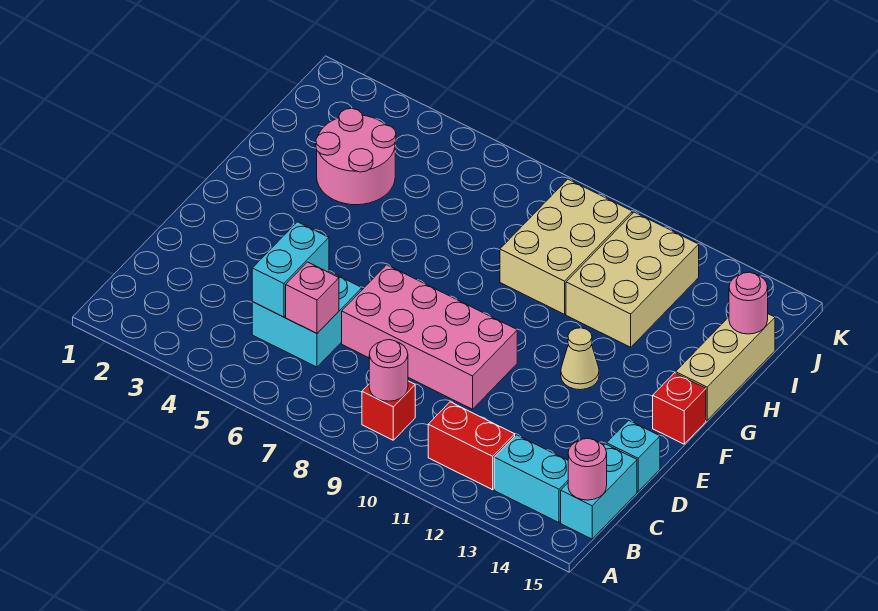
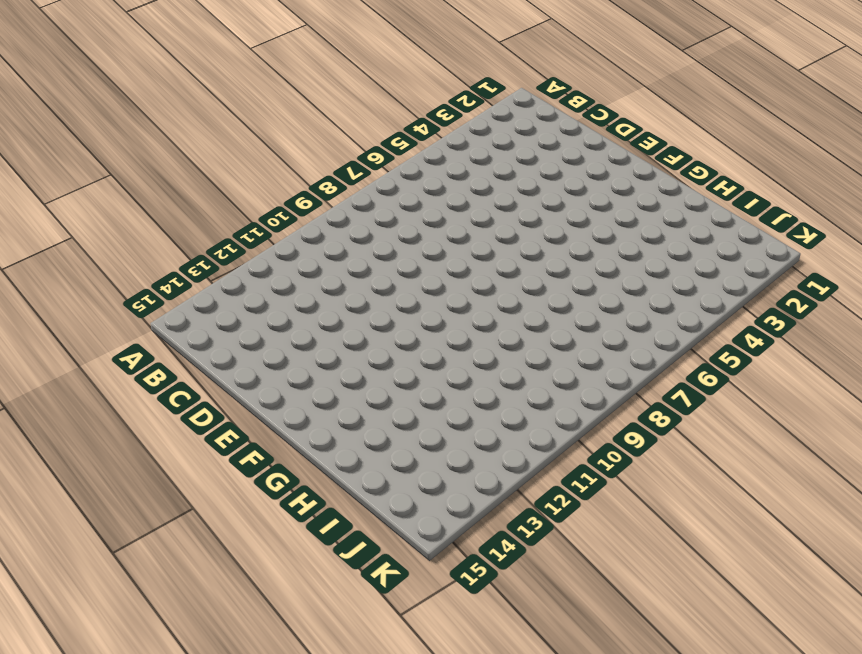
none -> red 1x1 brick [362,381,415,440]
none -> red 1x2 brick [428,402,515,490]
none -> cyan 1x2 brick [494,435,568,523]

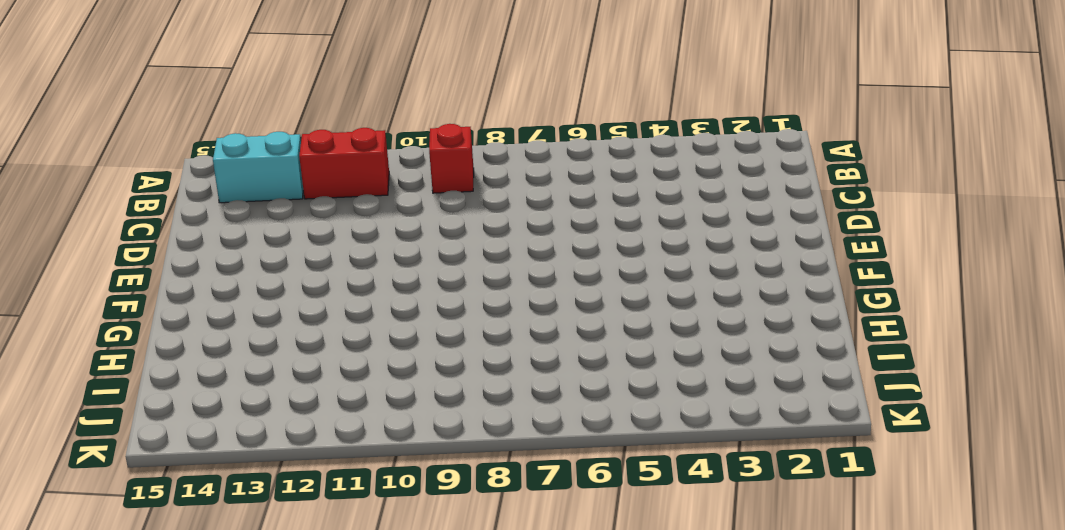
none -> cyan 1x2 brick [561,444,637,539]
none -> cyan 2x2 brick [252,271,362,367]
none -> pink 2x4 brick [342,265,517,409]

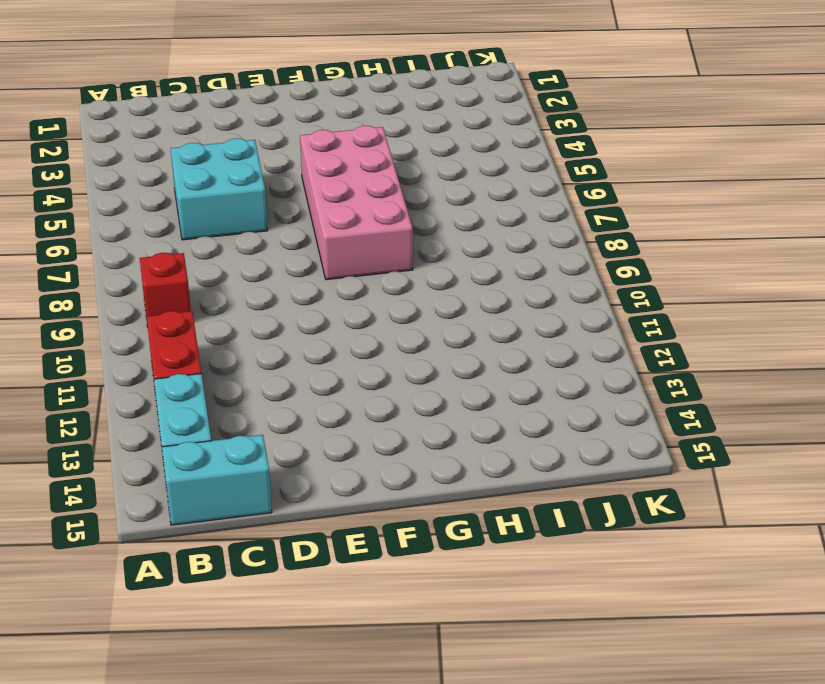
pink 2x4 brick [300,126,413,280] -> pink 2x4 brick moved to [342,265,517,409]
none -> cyan 1x1 brick [607,420,660,492]
none -> tan 1x1 cone [561,328,599,390]
none -> red 1x1 brick [653,373,706,444]

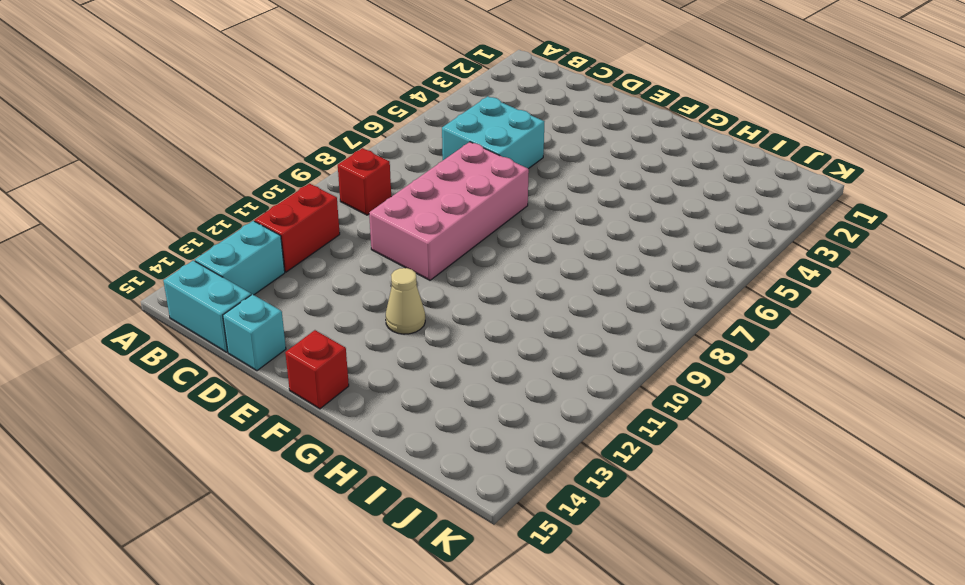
none -> tan 1x3 brick [676,314,775,420]
none -> pink 2x2 round brick [316,108,396,205]
none -> tan 2x3 brick [500,179,632,314]

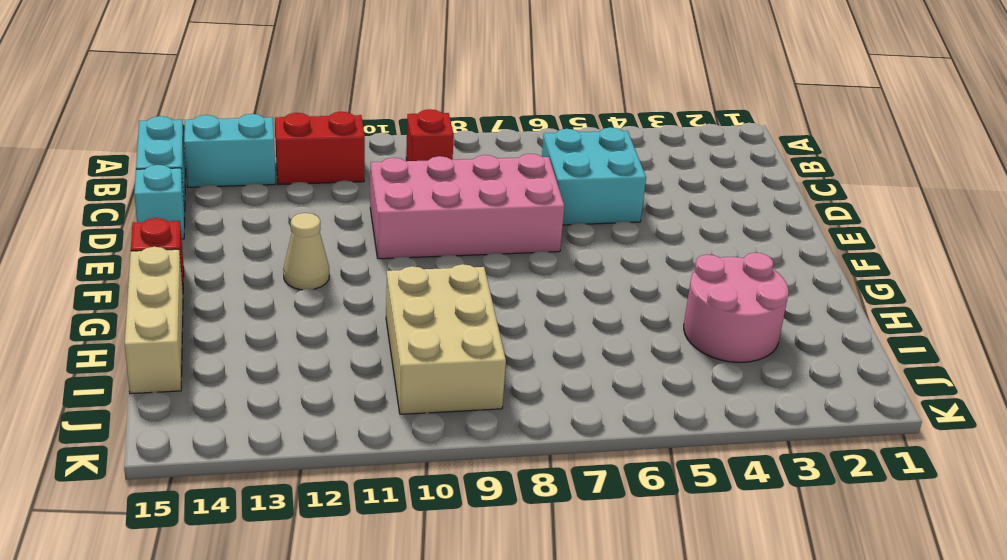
none -> tan 2x3 brick [566,212,699,347]
none -> pink 1x1 round brick [369,340,408,401]
none -> pink 1x1 round brick [568,438,607,500]

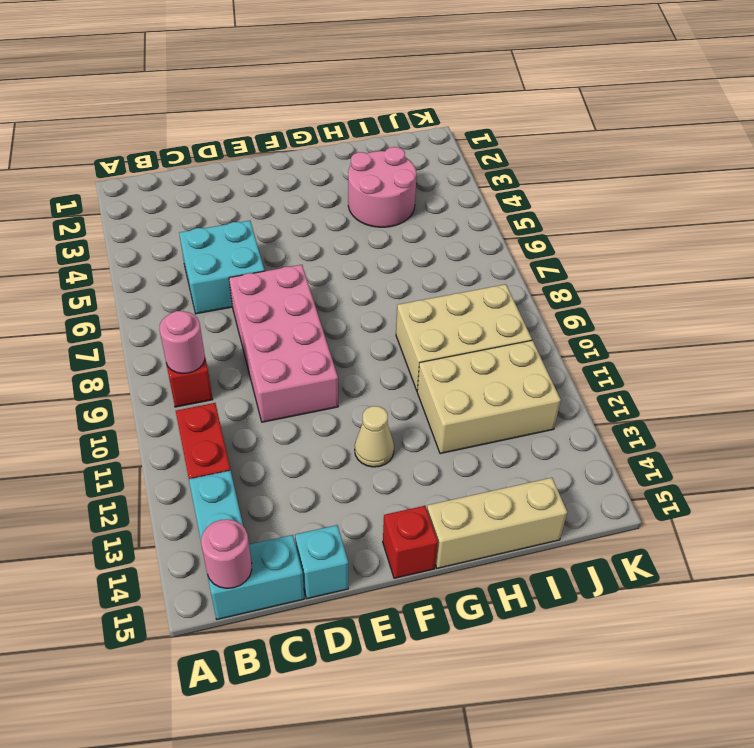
none -> cyan 1x2 brick [252,222,329,317]
none -> pink 1x1 brick [286,262,339,333]
none -> pink 1x1 round brick [729,272,768,334]

